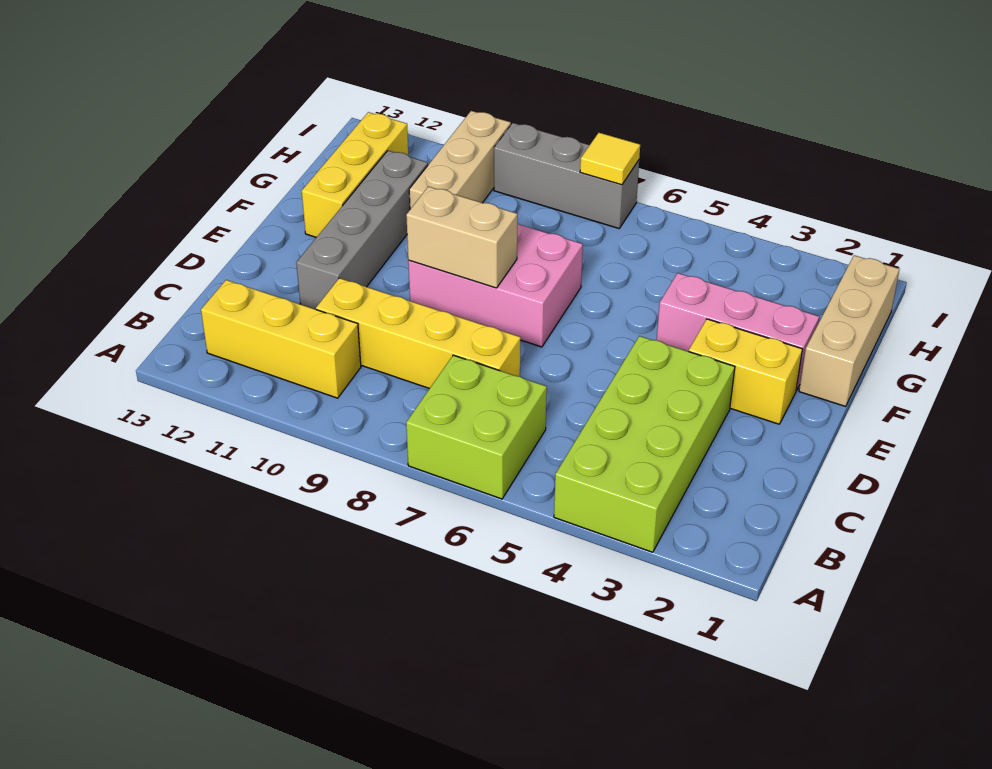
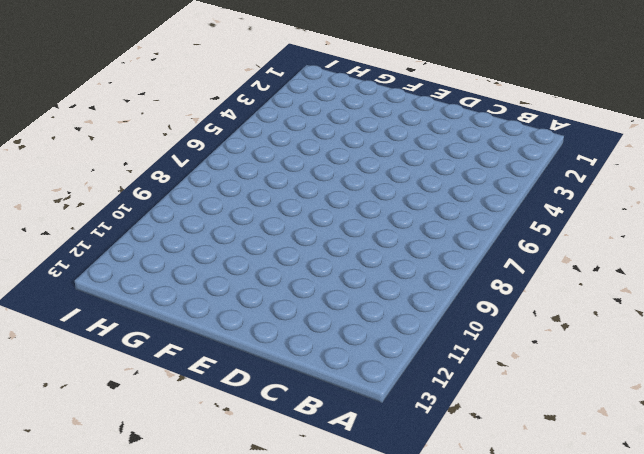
none -> lime 2x4 brick [554,336,735,552]
none -> lime 2x2 brick [406,355,547,499]
none -> yellow 1x3 brick [201,280,361,398]

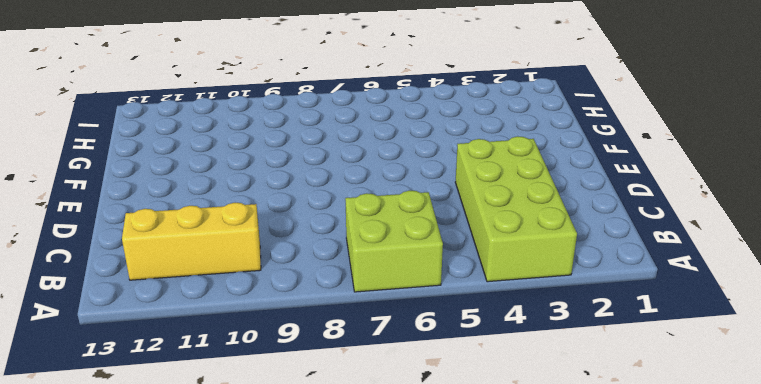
none -> yellow 1x4 brick [316,278,521,389]
none -> grey 1x4 brick [296,151,428,309]
none -> yellow 1x2 brick [689,319,802,424]

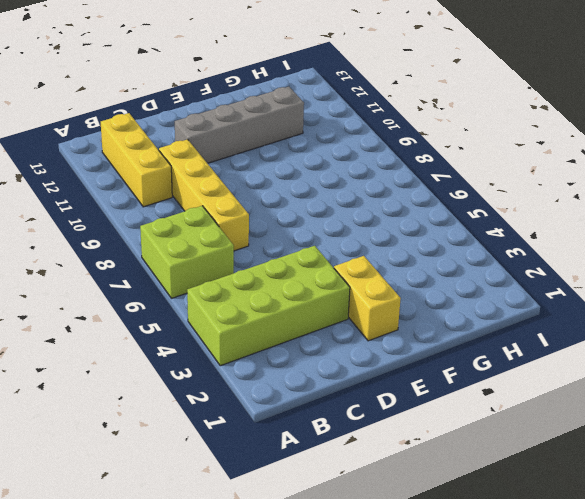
none -> pink 2x3 brick [408,223,583,347]
none -> tan 1x3 brick [799,255,899,406]
none -> pink 1x3 brick [657,273,819,391]

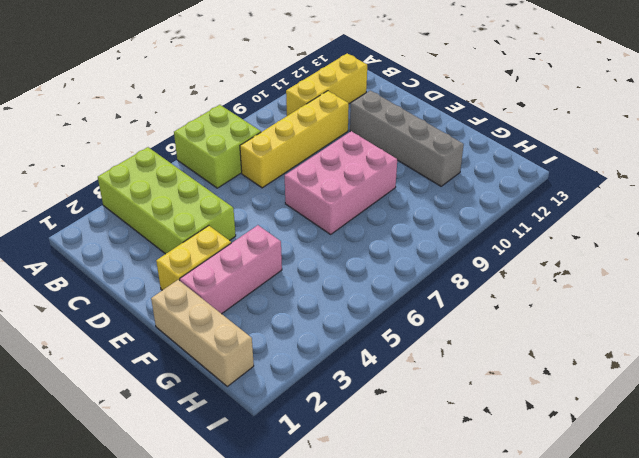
none -> yellow 1x3 brick [302,112,408,237]
none -> tan 1x3 brick [409,111,511,209]
none -> grey 1x3 brick [494,123,639,228]

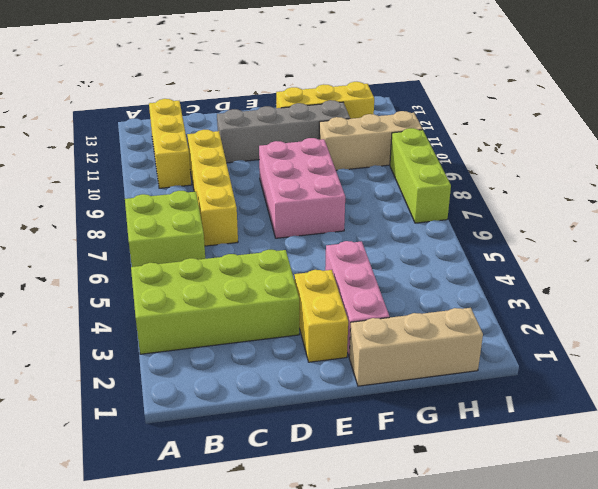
lime 1x3 brick [390,128,451,223] -> grey 1x3 brick [494,123,639,228]
none -> tan 1x2 brick [406,186,517,288]
none -> yellow 1x1 tile [580,133,640,185]

